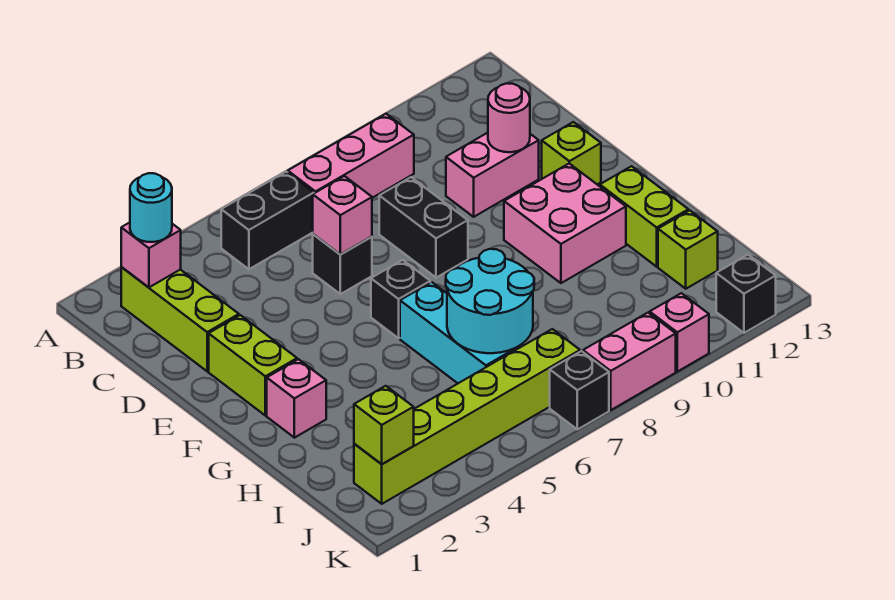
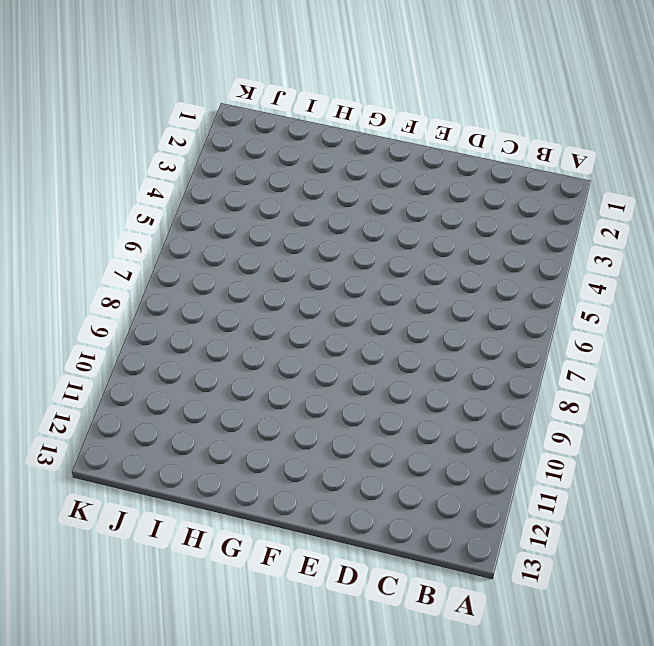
none -> lime 1x3 brick [121,267,239,371]
none -> black 1x2 brick [221,172,314,269]
none -> pink 1x3 brick [288,114,414,198]

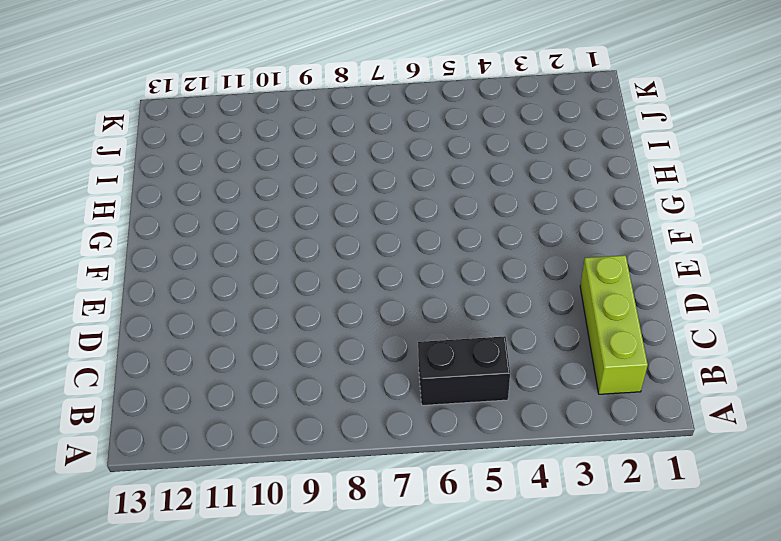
none -> pink 1x3 brick [288,114,414,198]
none -> black 1x1 brick [313,234,372,294]
none -> black 1x2 brick [379,177,468,278]

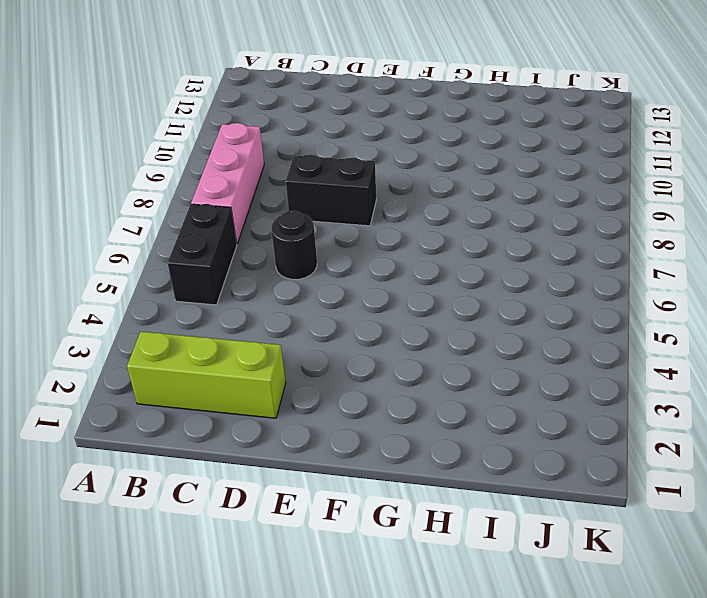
black 1x1 round brick [271,211,317,279] -> black 1x1 brick [313,234,372,294]
none -> pink 1x2 brick [446,133,539,217]
none -> lime 1x2 brick [209,315,297,416]
none -> lime 1x1 brick [542,122,601,184]

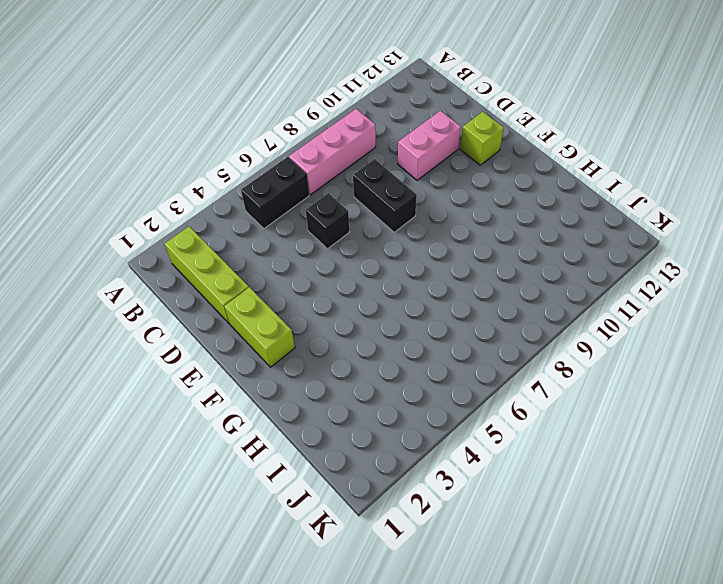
none -> black 1x1 brick [371,260,430,338]
none -> pink 2x2 brick [504,164,626,283]
none -> pink 1x1 brick [267,359,326,438]

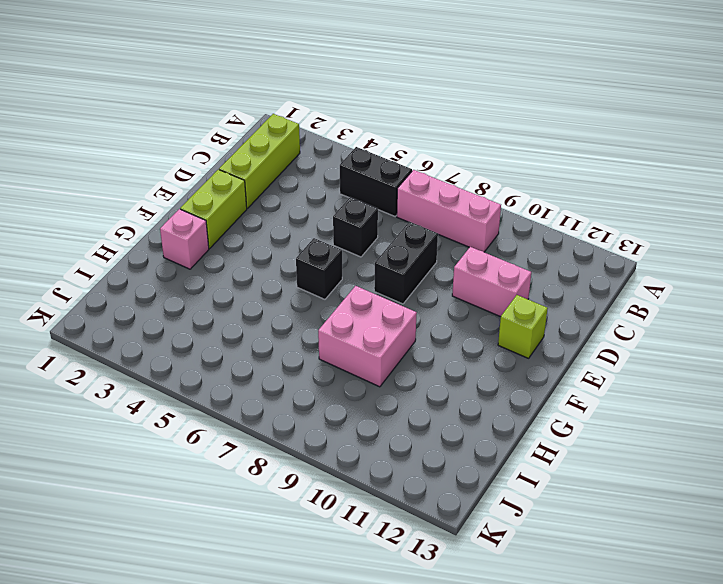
pink 2x2 brick [318,286,417,387] -> pink 2x2 brick moved to [504,164,626,283]
none -> cyan 1x3 brick [400,282,518,383]
none -> lime 1x2 brick [600,166,688,267]
none -> lime 1x1 brick [658,210,718,289]

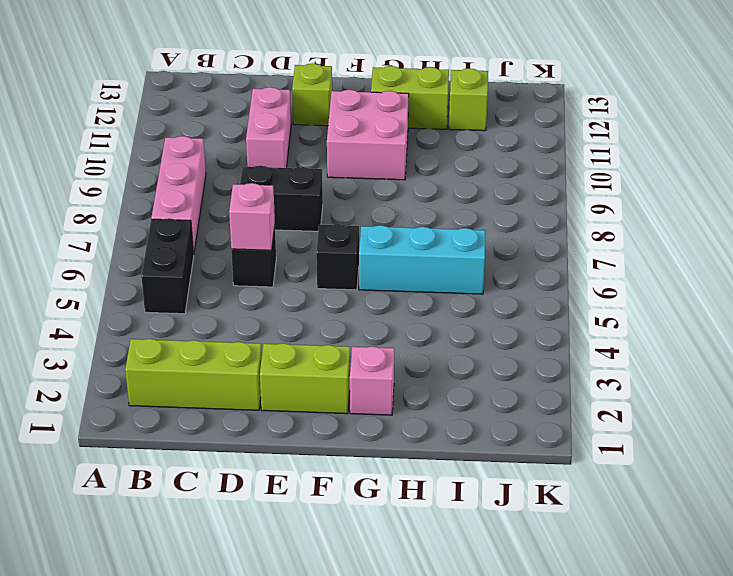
none -> lime 1x6 brick [354,329,580,504]
none -> black 1x1 brick [550,351,609,429]
none -> pink 1x2 brick [583,313,676,410]

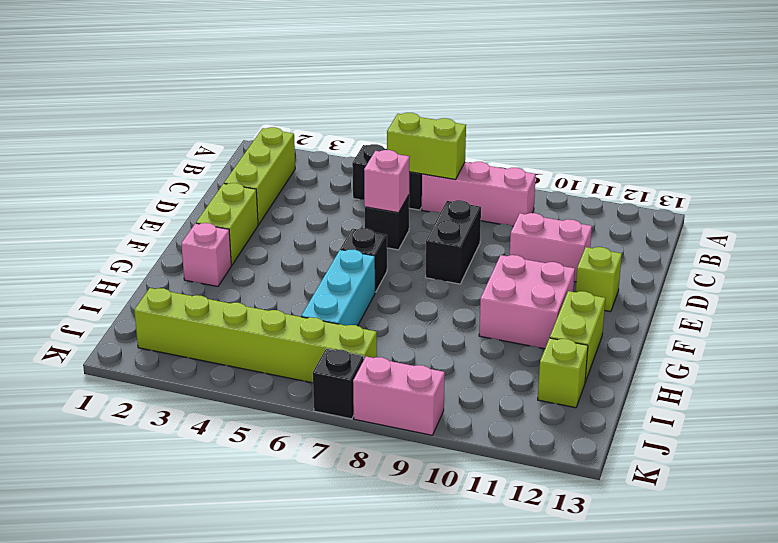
lime 1x2 brick [387,113,466,180] -> none
none -> pink 1x1 brick [650,293,709,372]
none -> black 1x1 brick [716,255,776,333]
none -> pink 1x1 brick [121,223,181,287]

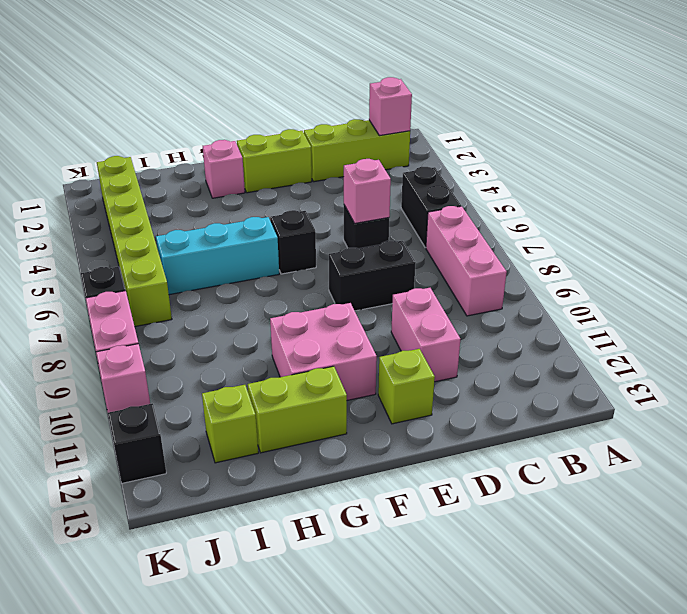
none -> pink 1x1 round brick [488,83,530,152]
none -> cyan 2x2 round brick [446,249,534,353]
none -> lime 1x1 brick [354,386,414,464]

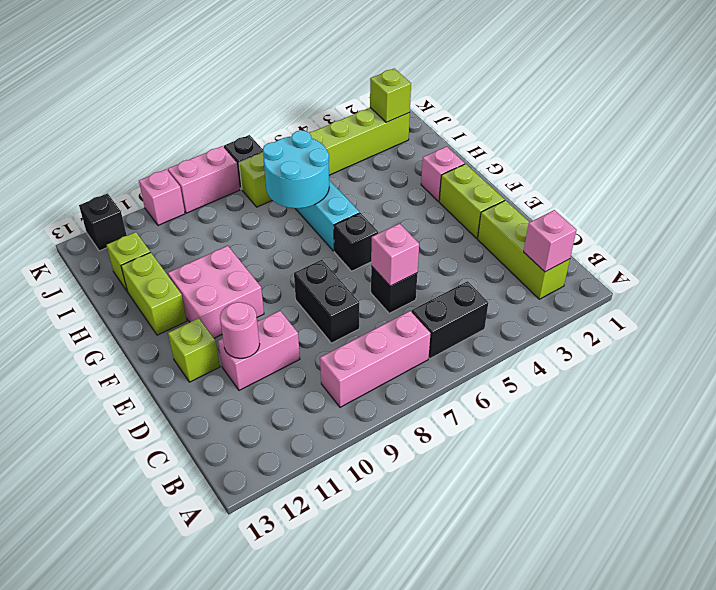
none -> cyan 1x1 round brick [130,173,172,242]

